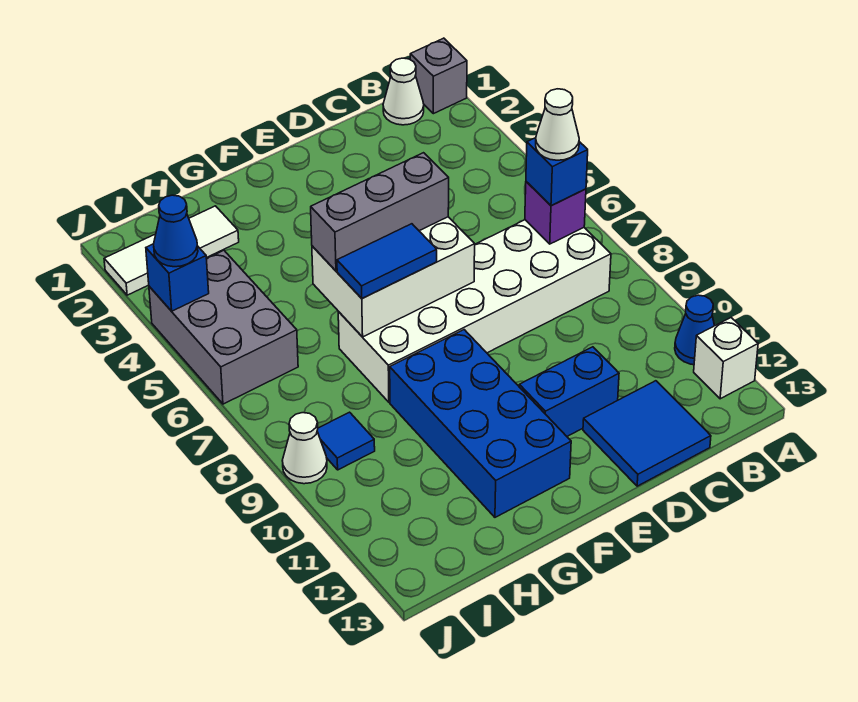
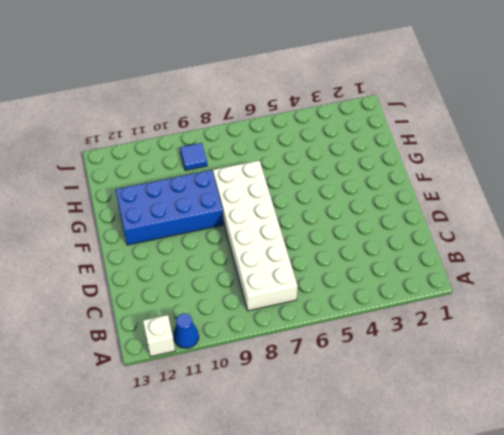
none -> grey 1x1 brick [410,38,467,114]
none -> white 1x1 cone [383,58,424,125]
none -> blue 2x2 tile [583,381,711,486]

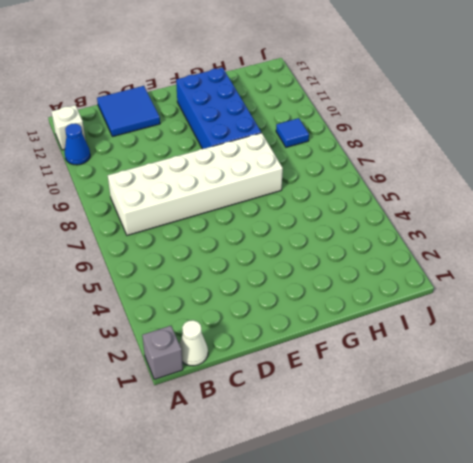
none -> blue 1x2 brick [519,347,619,436]
none -> white 1x3 tile [104,206,239,295]
none -> grey 2x3 brick [149,250,298,404]

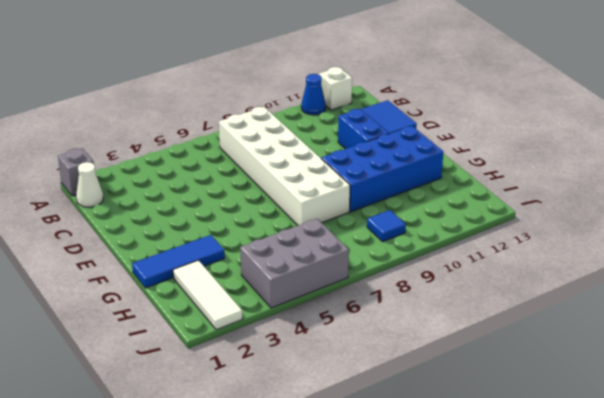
blue 1x3 tile [132,235,225,288] -> none
none -> white 1x1 cone [282,413,327,484]
none -> purple 1x1 brick [525,182,586,244]
none -> white 2x3 brick [312,217,475,337]

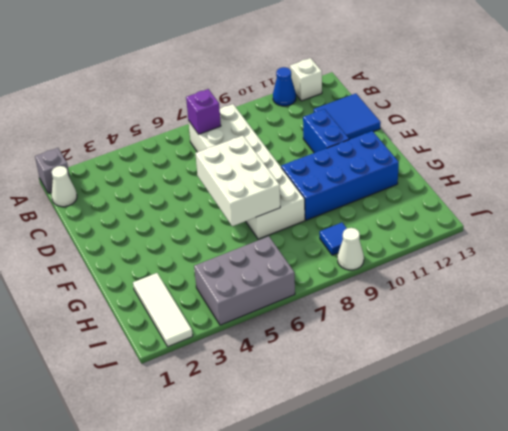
none -> blue 1x1 brick [146,244,209,311]
none -> blue 1x1 brick [526,138,588,206]
none -> grey 1x3 brick [311,153,449,271]

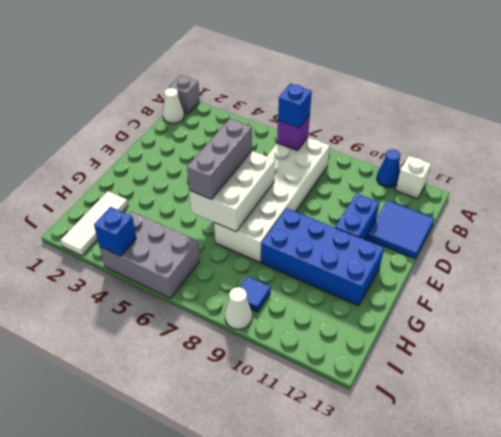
none -> blue 1x2 tile [337,224,437,298]
none -> blue 1x1 cone [154,195,198,267]
none -> white 1x1 cone [536,89,579,160]

